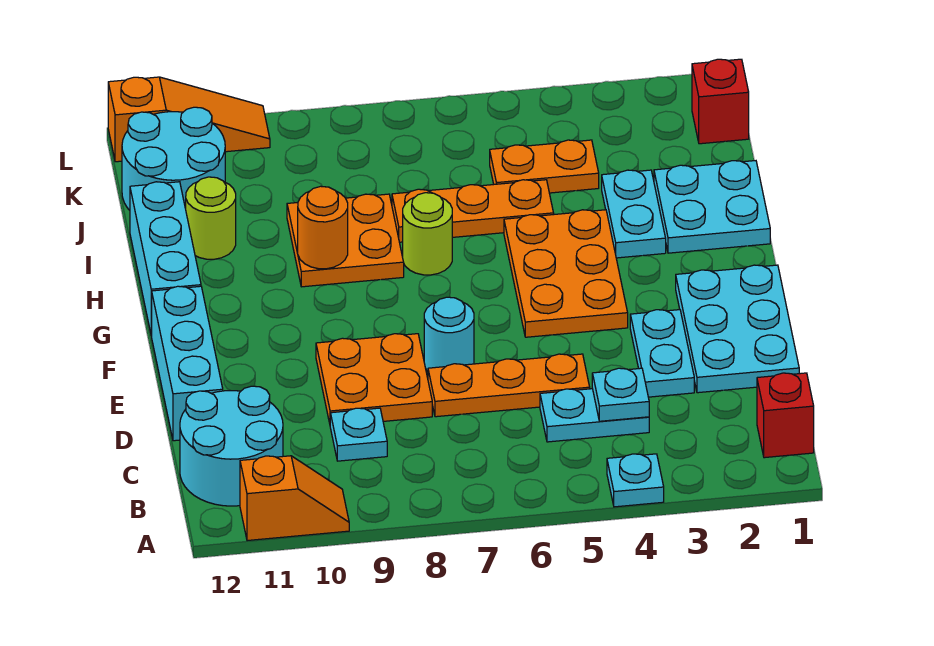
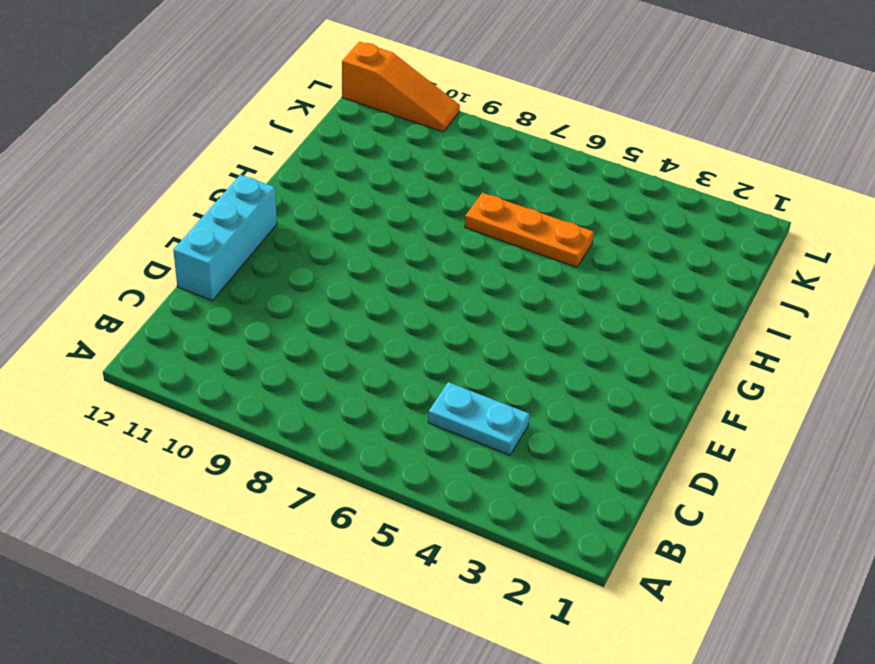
none -> cyan 1x1 plate [607,454,664,507]
none -> orange 1x2 slope [240,456,349,541]
none -> red 1x1 brick [757,373,814,458]

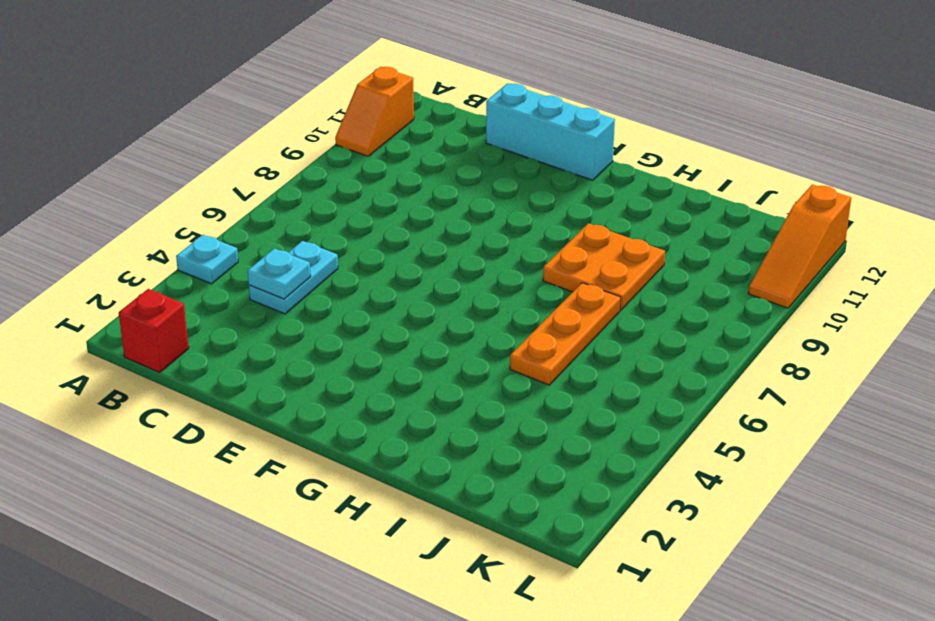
none -> cyan 2x2 round brick [180,386,283,506]
none -> cyan 1x1 plate [330,408,387,461]
none -> cyan 2x3 plate [676,265,799,393]

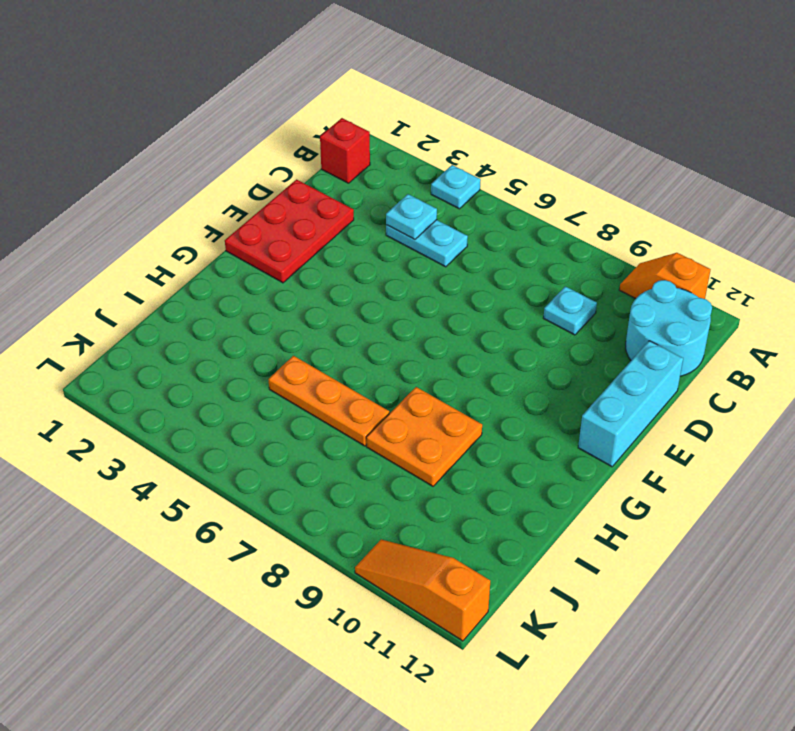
red 2x3 plate [225,179,354,283] -> cyan 2x3 plate [676,265,799,393]
none -> cyan 1x2 plate [630,310,694,397]
none -> orange 1x3 plate [428,354,590,417]
none -> orange 2x2 plate [316,334,432,423]

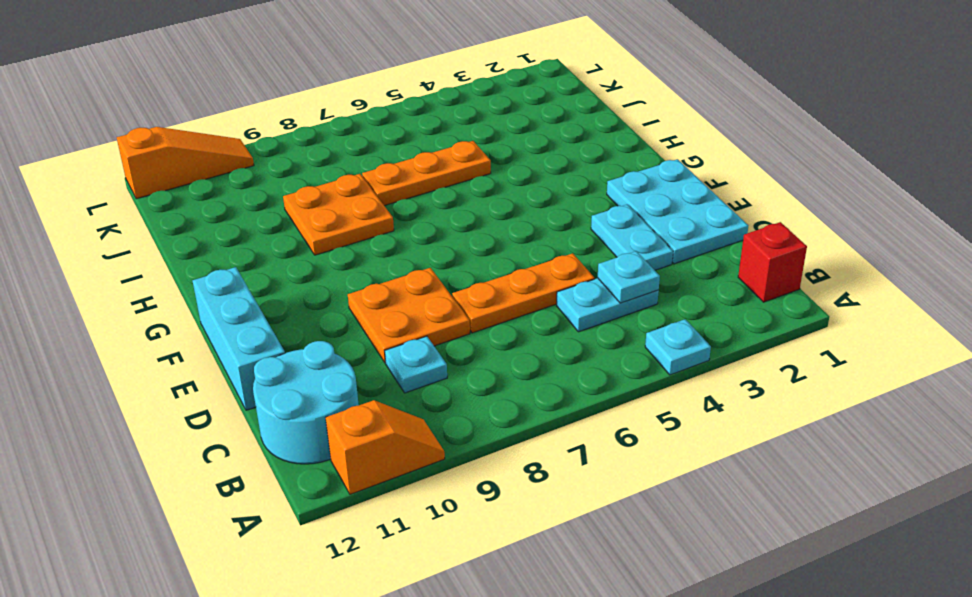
none -> cyan 1x1 round brick [424,297,474,371]
none -> orange 2x3 plate [504,210,628,337]
none -> cyan 1x3 brick [130,182,201,336]

